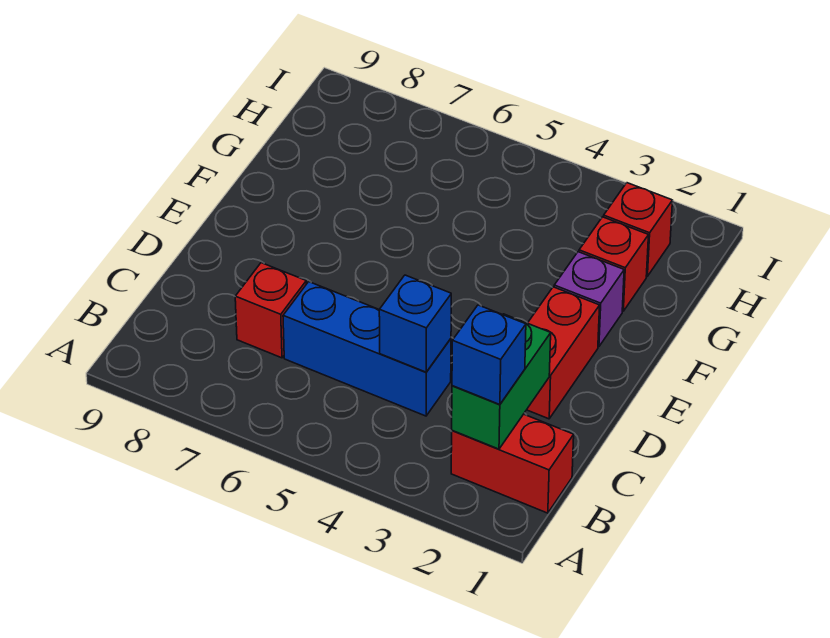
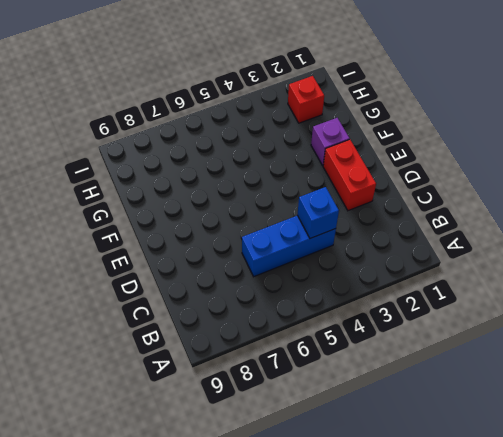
none -> red 1x2 brick [451,414,574,513]
none -> red 1x1 brick [235,263,306,358]

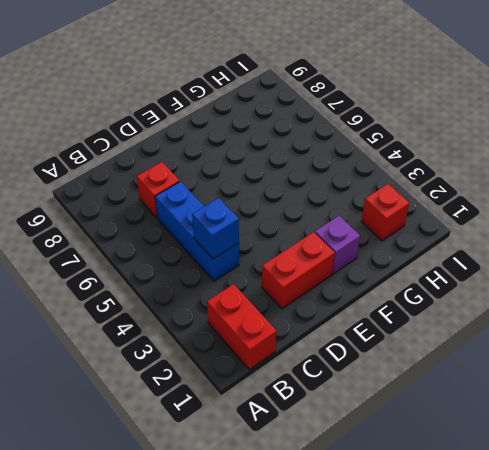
none -> red 1x1 brick [579,217,648,311]
none -> green 1x2 brick [452,314,551,449]

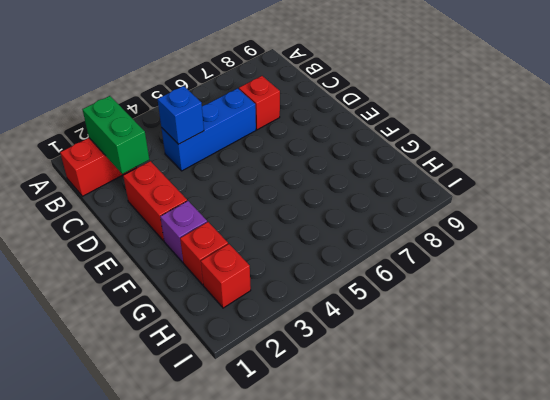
none -> blue 1x1 brick [452,305,526,405]

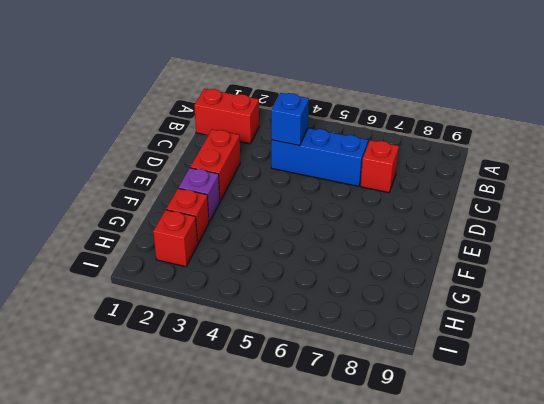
none -> green 1x2 brick [452,314,551,449]
none -> blue 1x1 brick [452,305,526,405]

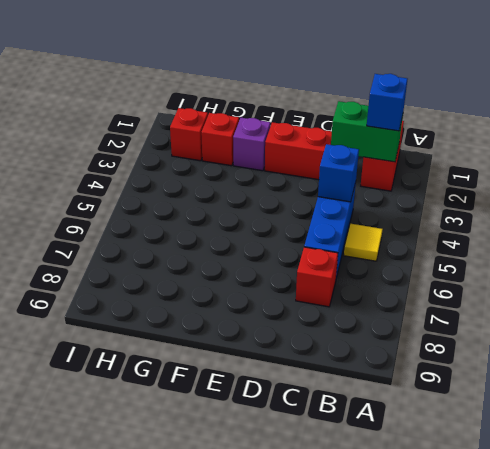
yellow 1x1 tile [344,224,383,261] -> none

